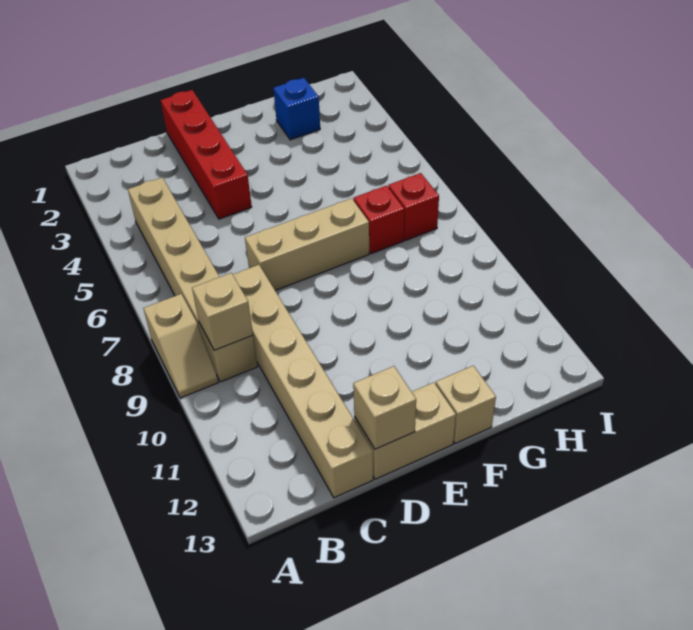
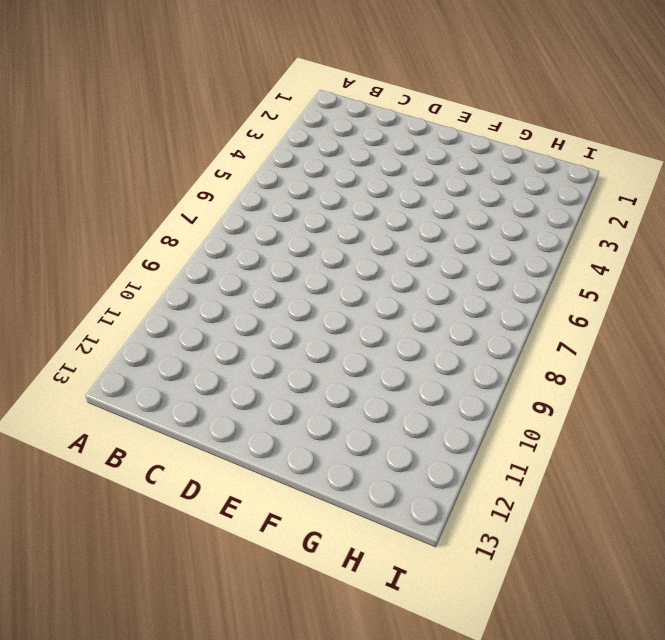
none -> tan 1x2 slope [143,294,218,398]
none -> tan 1x6 brick [128,178,258,382]
none -> tan 1x6 brick [233,265,373,498]

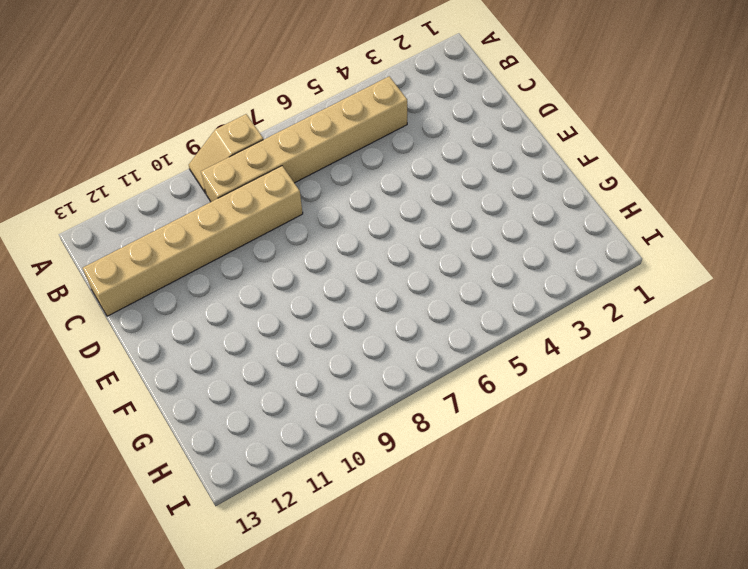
none -> red 1x4 brick [161,90,252,219]
none -> tan 1x3 brick [245,198,369,291]
none -> tan 1x2 brick [354,382,456,479]

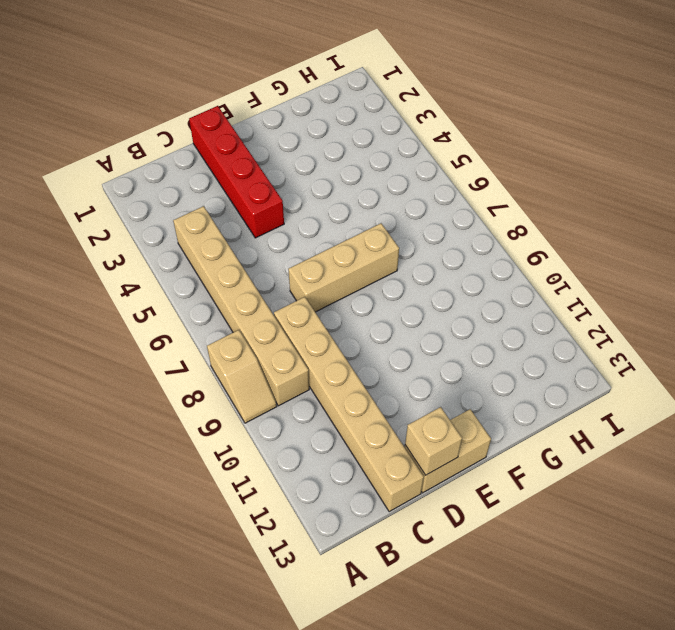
none -> tan 1x1 brick [436,366,496,444]
none -> blue 1x1 brick [273,78,320,140]
none -> red 1x1 brick [354,186,404,254]

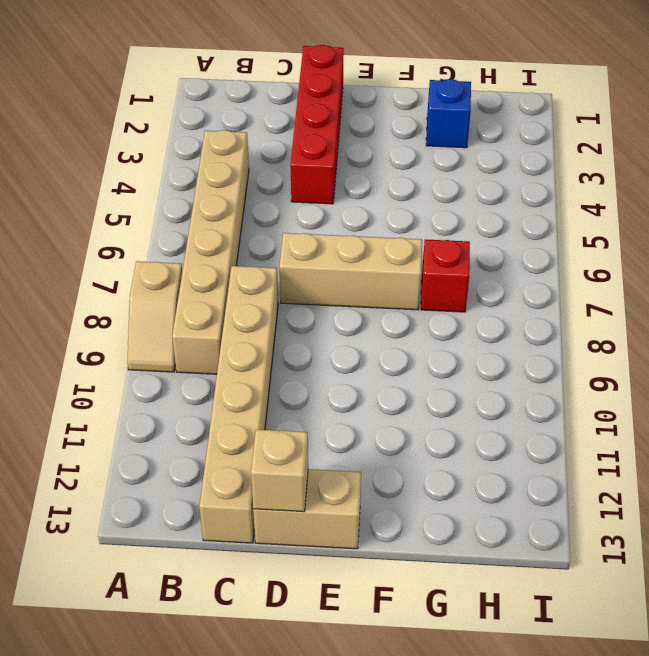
none -> tan 1x1 brick [436,366,496,444]
none -> red 1x1 brick [388,173,439,241]
none -> tan 1x1 brick [192,273,253,350]

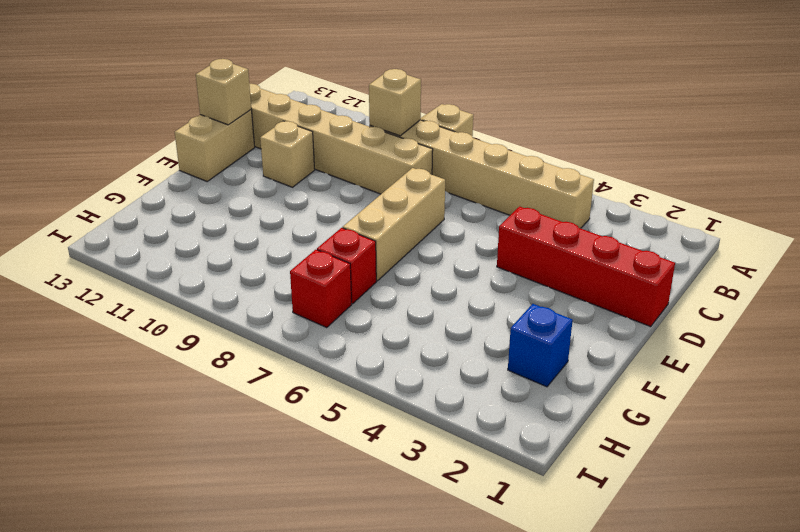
tan 1x1 brick [260,121,315,187] -> tan 1x1 brick moved to [436,366,496,444]

